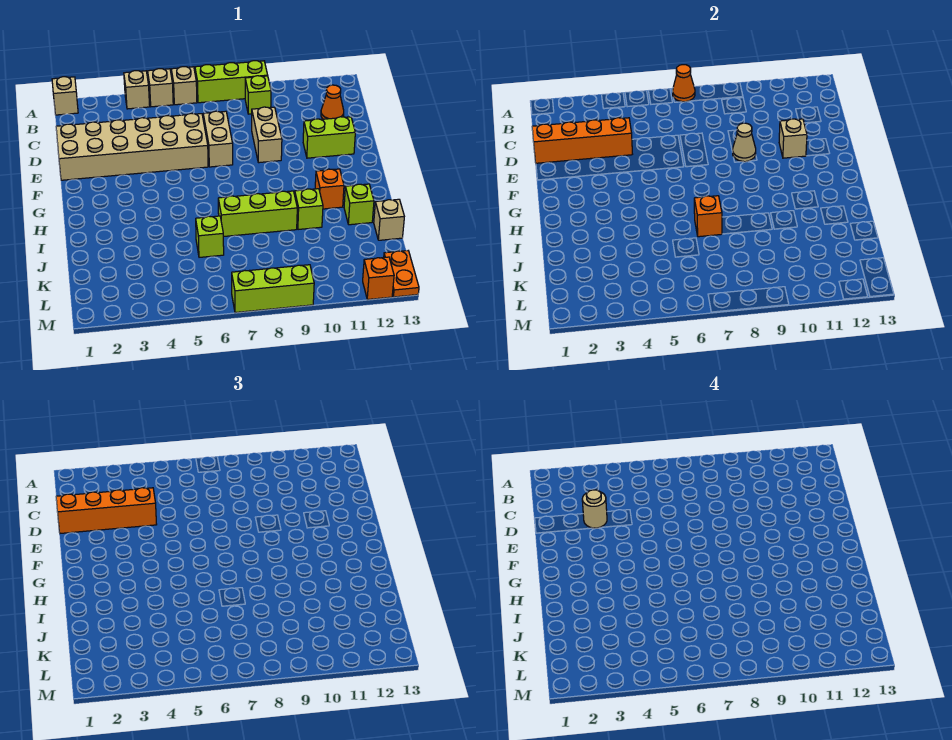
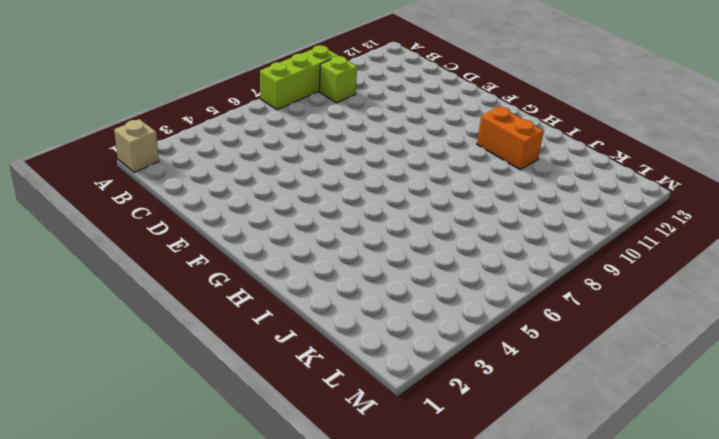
orange 1x2 brick [477,106,544,170] -> orange 1x1 brick [315,169,344,209]
none -> tan 1x1 brick [124,71,150,109]
none -> tan 1x1 brick [148,69,173,107]
none -> tan 1x1 brick [171,67,197,105]

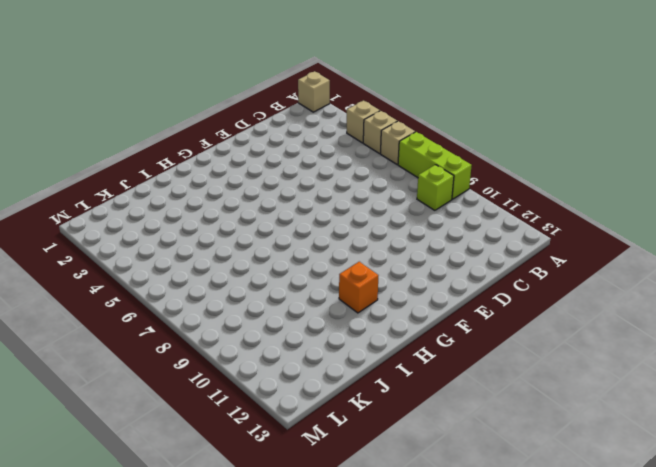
none -> orange 1x1 cone [321,85,344,119]
none -> tan 2x6 brick [56,113,208,180]
none -> tan 1x2 brick [203,111,233,167]

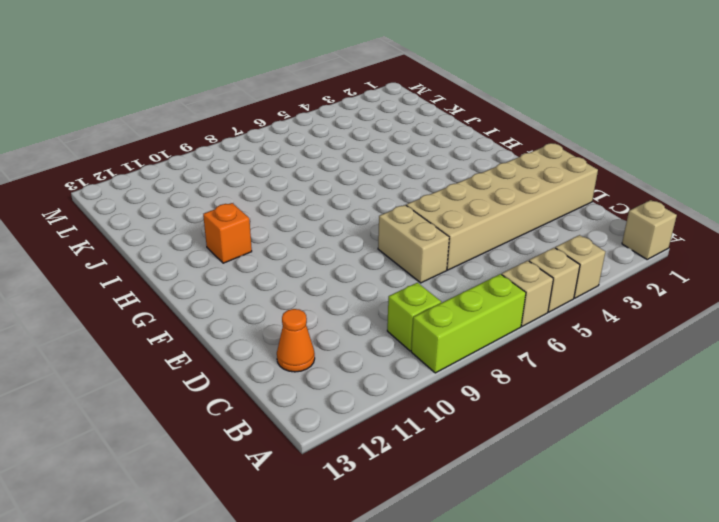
none -> tan 1x2 brick [252,107,282,163]
none -> lime 1x2 brick [303,117,355,158]
none -> lime 1x3 brick [218,191,297,237]

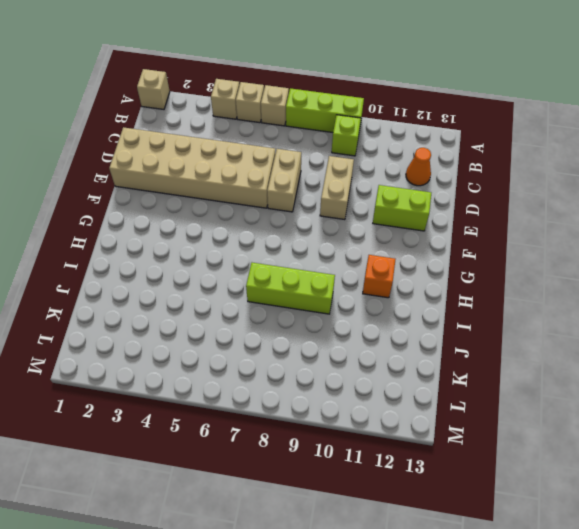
none -> lime 1x1 brick [295,189,323,230]
none -> lime 1x1 brick [344,184,374,225]
none -> lime 1x1 brick [196,216,224,257]

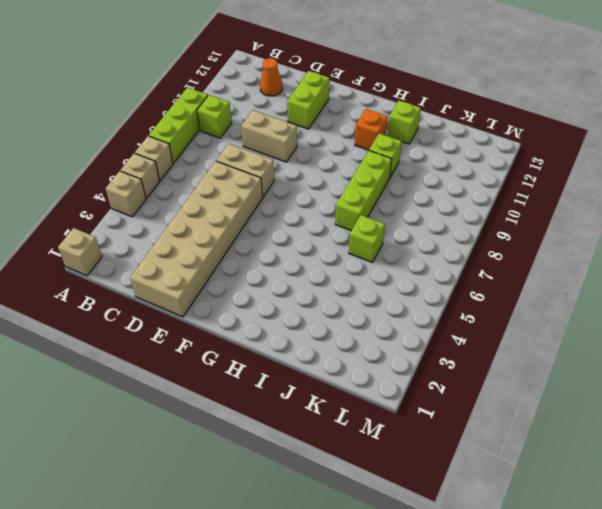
none -> tan 1x1 brick [374,199,404,240]
none -> orange 1x2 plate [384,251,419,297]
none -> lime 1x3 brick [232,265,314,313]

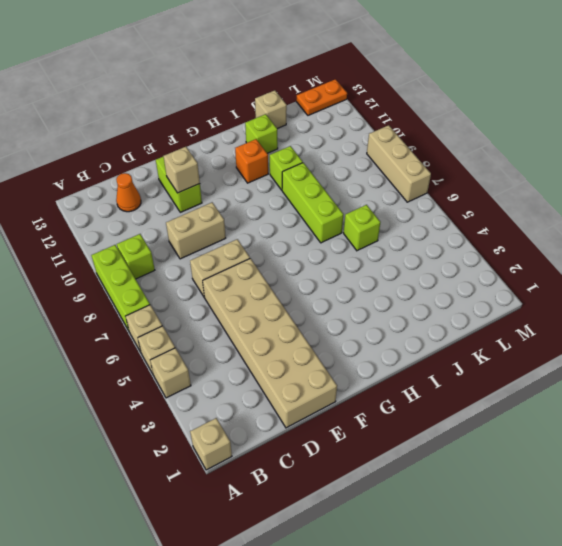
tan 1x3 brick [367,125,431,202] -> lime 1x3 brick [232,265,314,313]
none -> orange 1x1 brick [363,257,394,300]
none -> orange 1x1 cone [673,65,695,102]
none -> orange 1x4 brick [532,118,632,163]

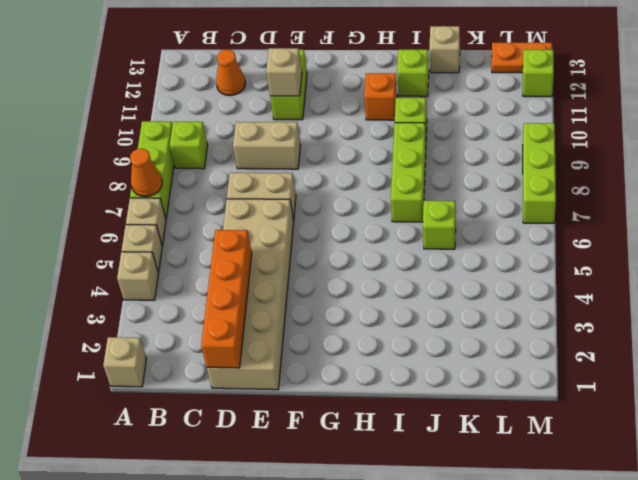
lime 1x1 brick [523,50,554,97] -> orange 1x1 brick [363,257,394,300]
none -> tan 1x1 cone [733,123,756,162]
none -> orange 1x1 brick [694,196,722,237]
none -> orange 1x4 brick [56,488,157,533]

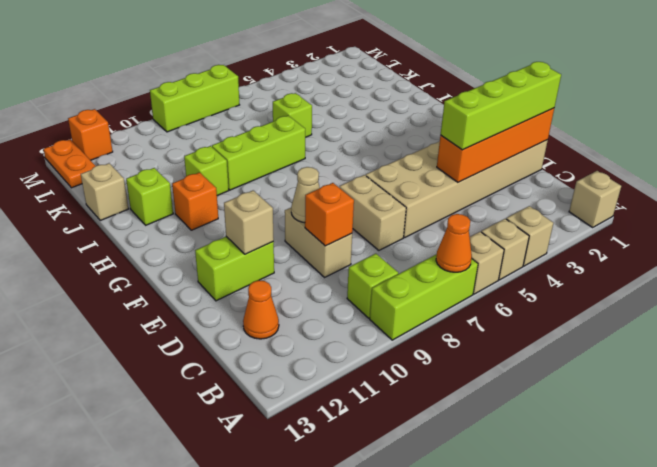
lime 1x4 brick [441,62,561,150] -> orange 1x4 brick [56,488,157,533]
orange 1x1 brick [305,183,354,246] -> orange 1x1 brick moved to [694,196,722,237]
none -> tan 1x1 round brick [582,490,607,528]

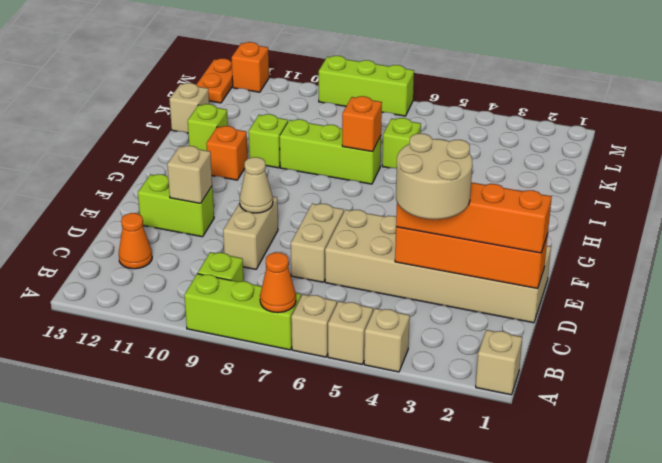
tan 2x2 round brick [396,133,472,219] -> tan 1x1 round brick [582,490,607,528]

